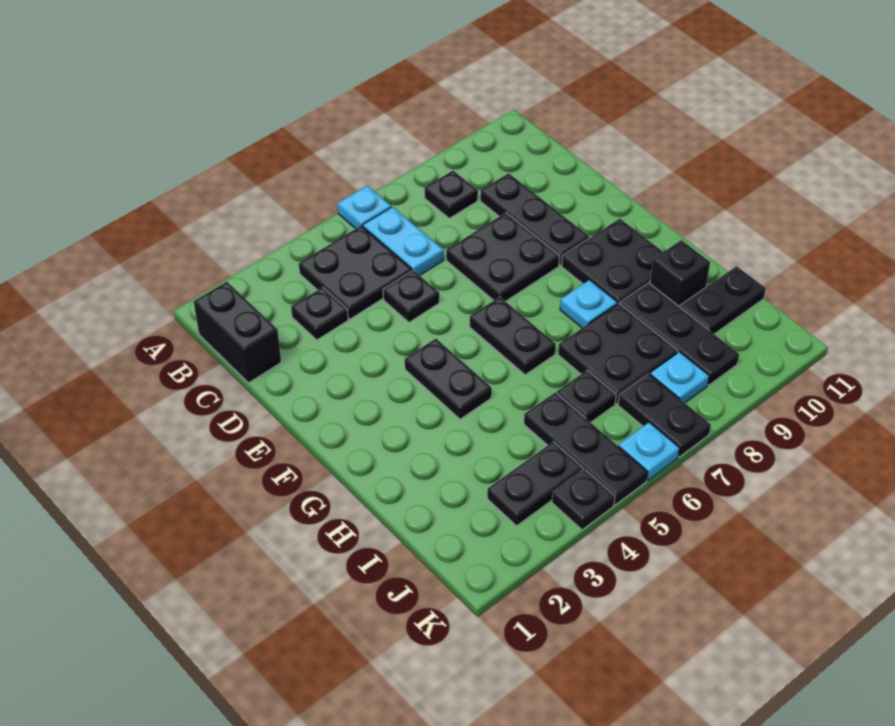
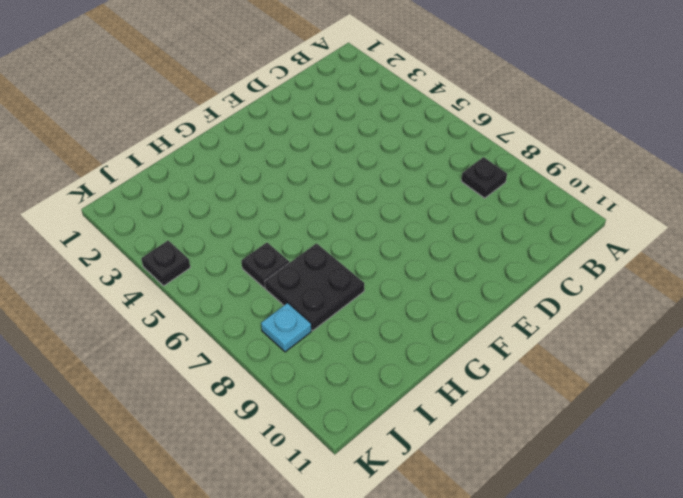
none -> cyan 1x1 plate [338,186,391,229]
none -> black 1x2 brick [194,281,281,383]
none -> black 2x2 plate [299,226,412,319]

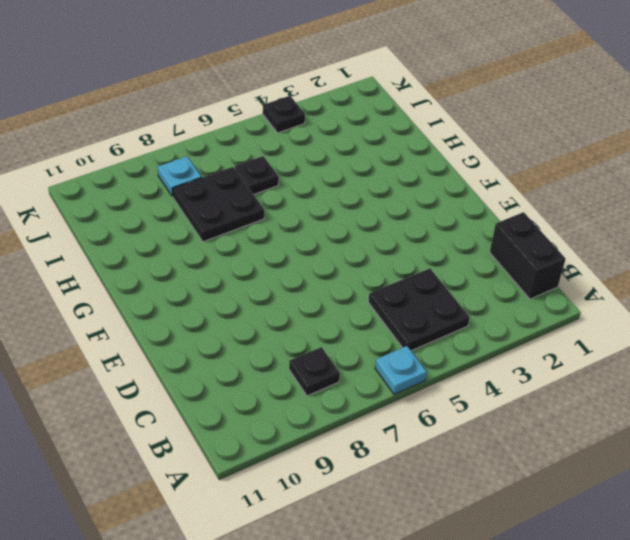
none -> cyan 1x2 plate [363,207,444,275]
none -> black 1x1 plate [291,287,348,340]
none -> black 1x3 plate [480,173,589,265]

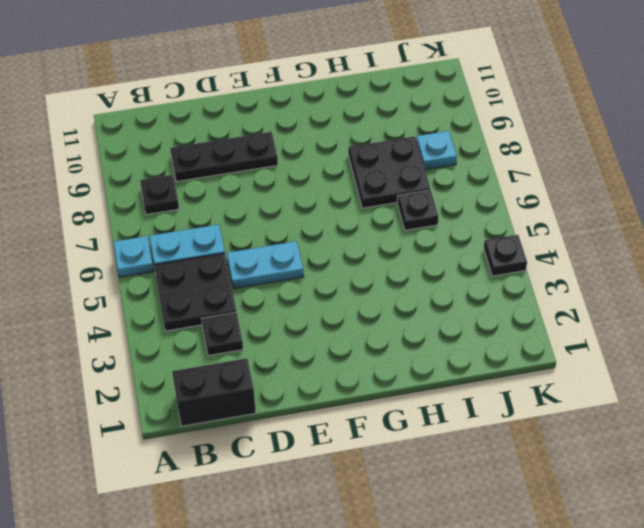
cyan 1x2 plate [227,241,304,289] -> black 1x1 plate [383,270,439,322]
none -> black 2x2 plate [446,213,560,302]
none -> black 1x2 plate [405,339,492,419]
none -> black 1x2 plate [470,297,556,375]

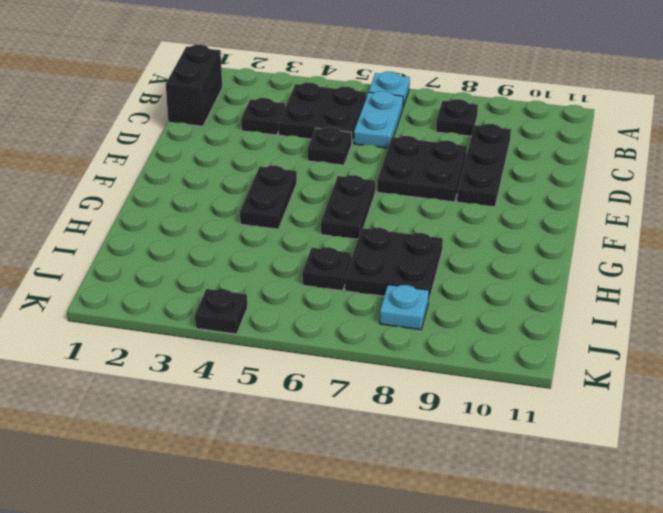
none -> black 2x2 plate [562,219,663,304]
none -> cyan 1x1 plate [560,280,617,328]
none -> black 1x3 plate [620,283,739,385]

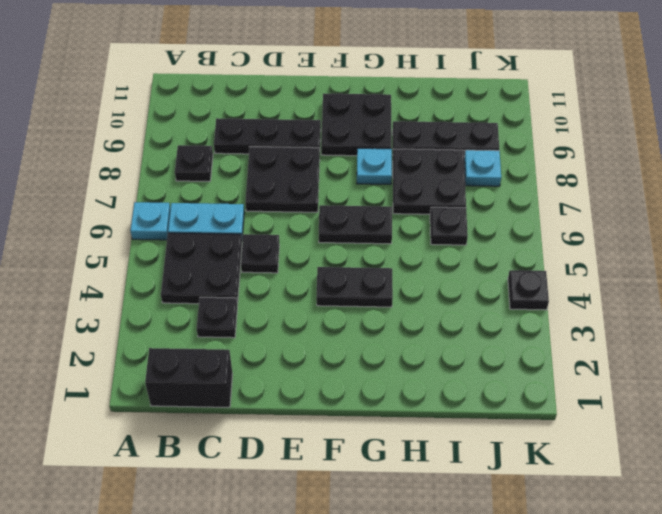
none -> black 1x1 brick [650,240,710,307]
none -> black 1x3 plate [524,392,648,505]
none -> black 1x2 plate [680,266,766,334]

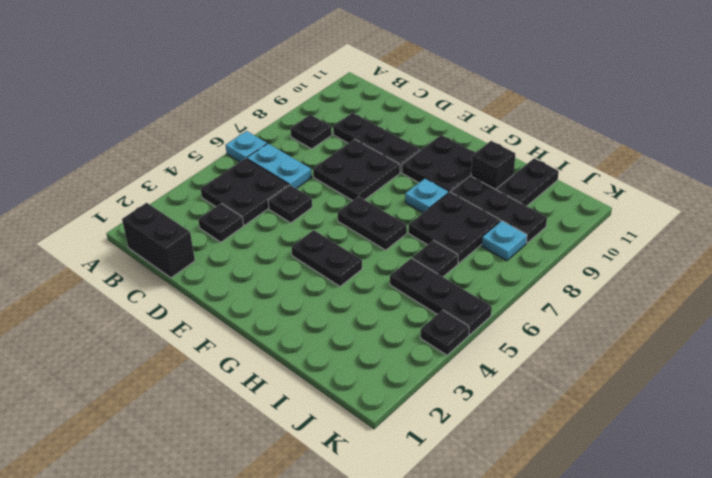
none -> black 1x2 plate [487,442,583,526]
none -> black 1x2 plate [618,374,711,457]
none -> cyan 1x1 plate [618,422,680,481]

